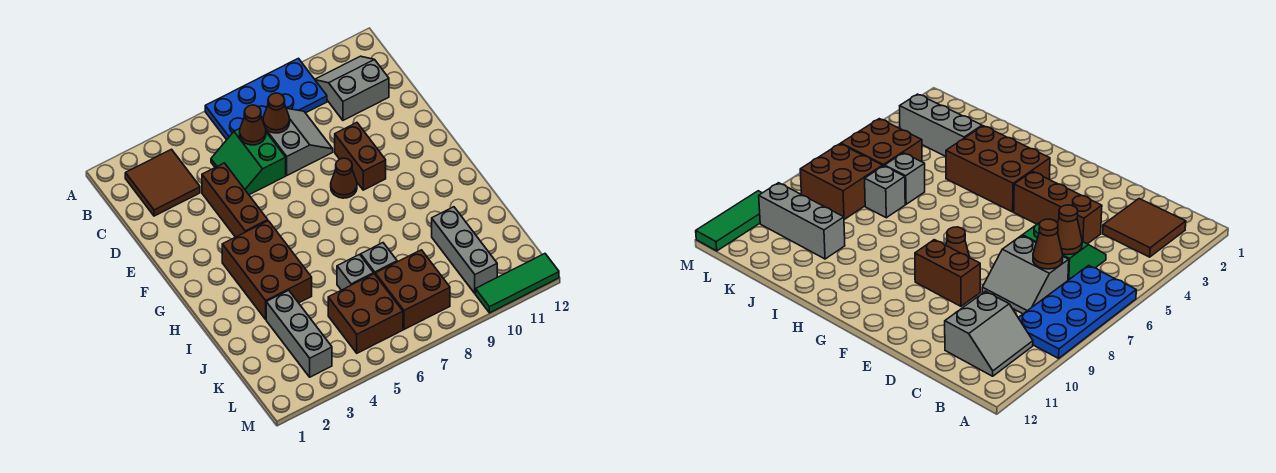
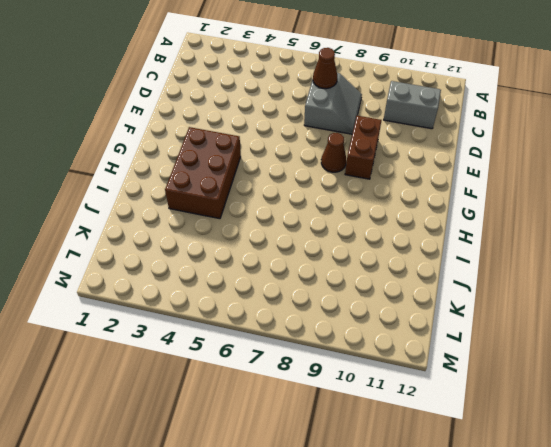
none -> blue 2x4 plate [205,58,327,140]
none -> brown 2x2 tile [125,149,200,216]
none -> green 2x2 slope [211,129,286,195]

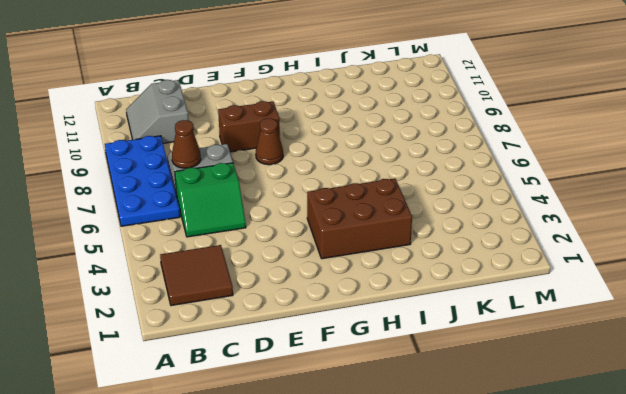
none -> brown 1x3 brick [202,163,268,237]
none -> grey 1x3 brick [266,290,332,377]
none -> grey 1x1 brick [337,255,374,290]

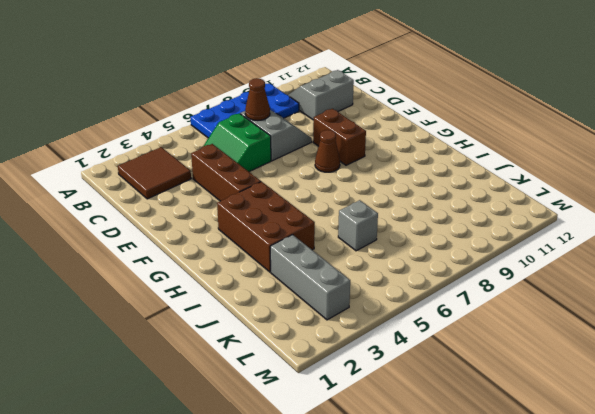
none -> grey 1x1 brick [361,243,397,274]
none -> grey 1x3 brick [432,207,497,294]
none -> brown 2x2 brick [328,274,403,353]

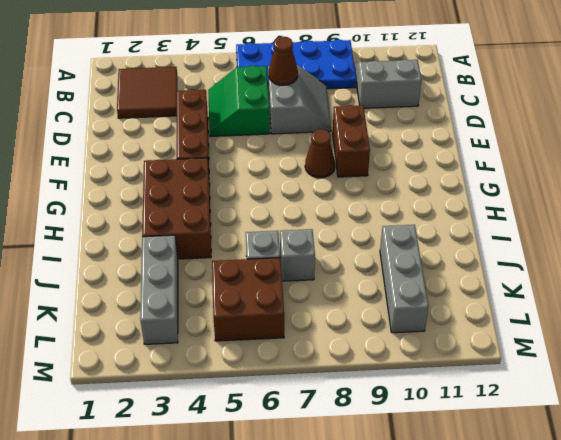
none -> brown 2x2 brick [375,250,450,329]
none -> green 1x3 tile [476,254,559,313]
none -> brown 1x1 cone [240,105,266,145]

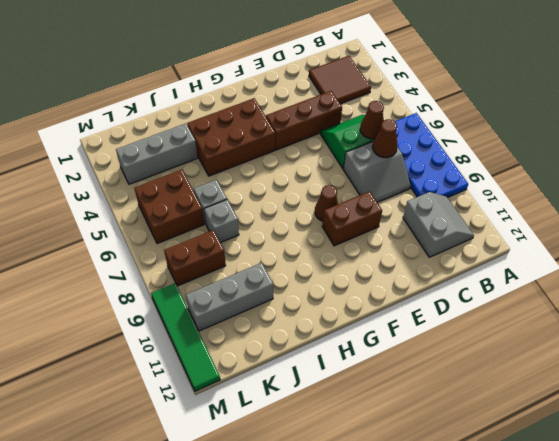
brown 1x2 brick [164,230,226,286] -> brown 2x2 brick [375,250,450,329]
green 1x4 tile [151,283,220,391] -> green 1x3 tile [476,254,559,313]

